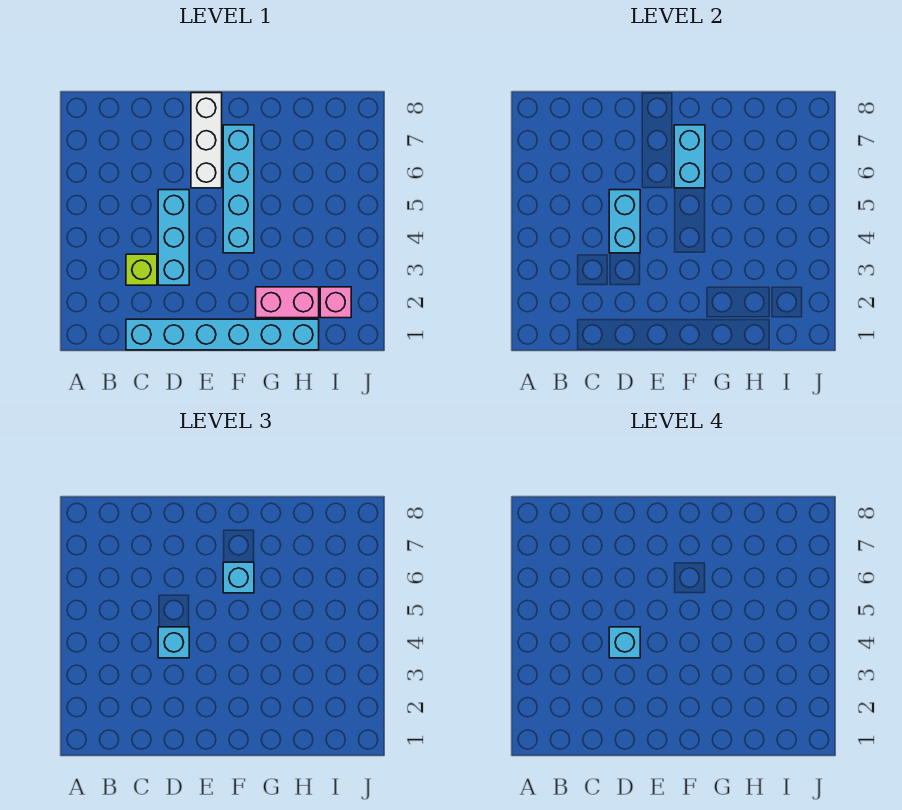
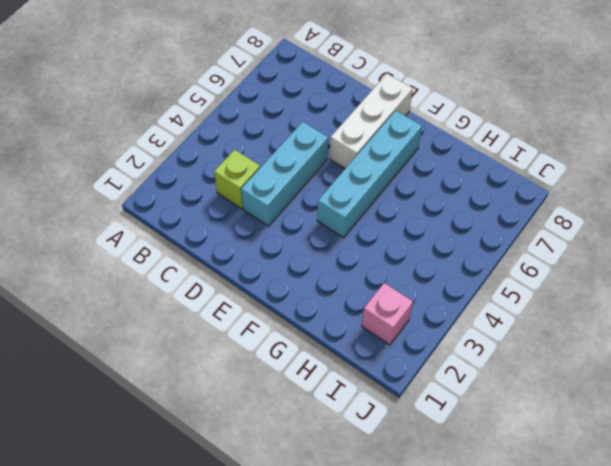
none -> cyan 1x6 brick [126,319,319,350]
none -> pink 1x2 brick [256,287,319,318]
none -> cyan 1x2 brick [609,190,640,253]

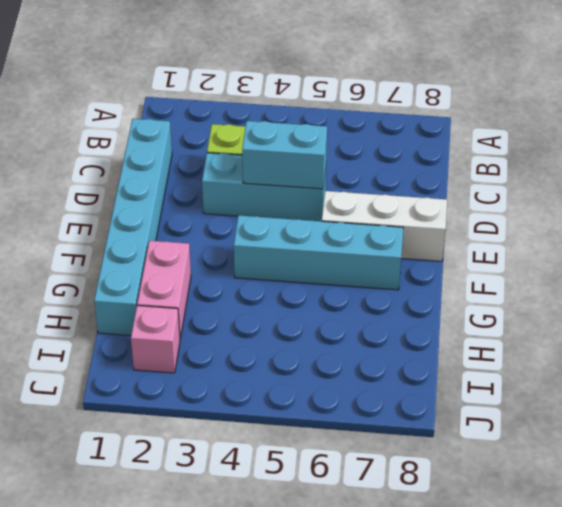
none -> cyan 1x2 brick [674,125,705,188]
none -> cyan 1x1 brick [158,627,189,658]
none -> cyan 1x1 brick [223,562,254,593]

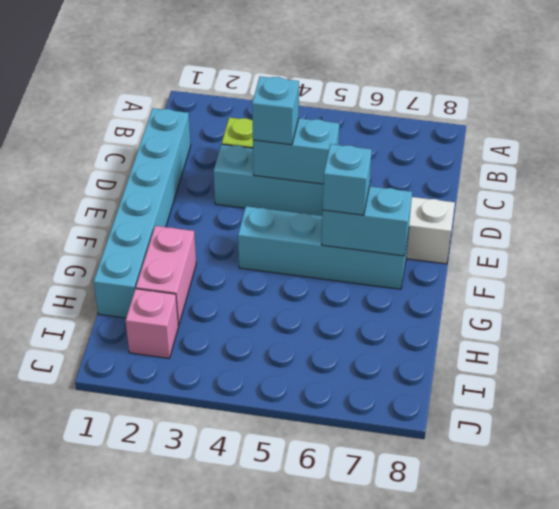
none -> cyan 1x1 brick [609,627,640,658]

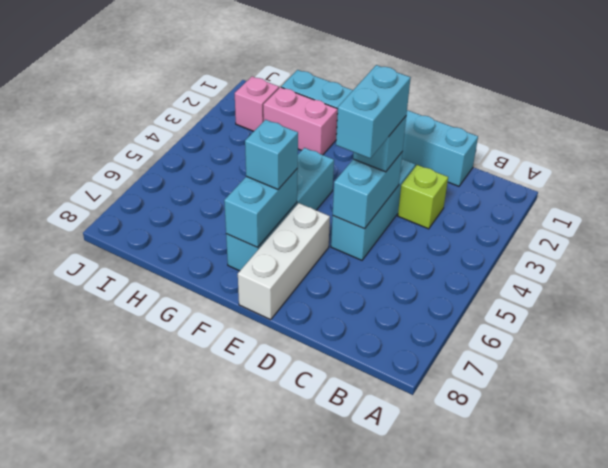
cyan 1x2 brick [336,65,411,158] -> cyan 1x1 brick [609,627,640,658]

